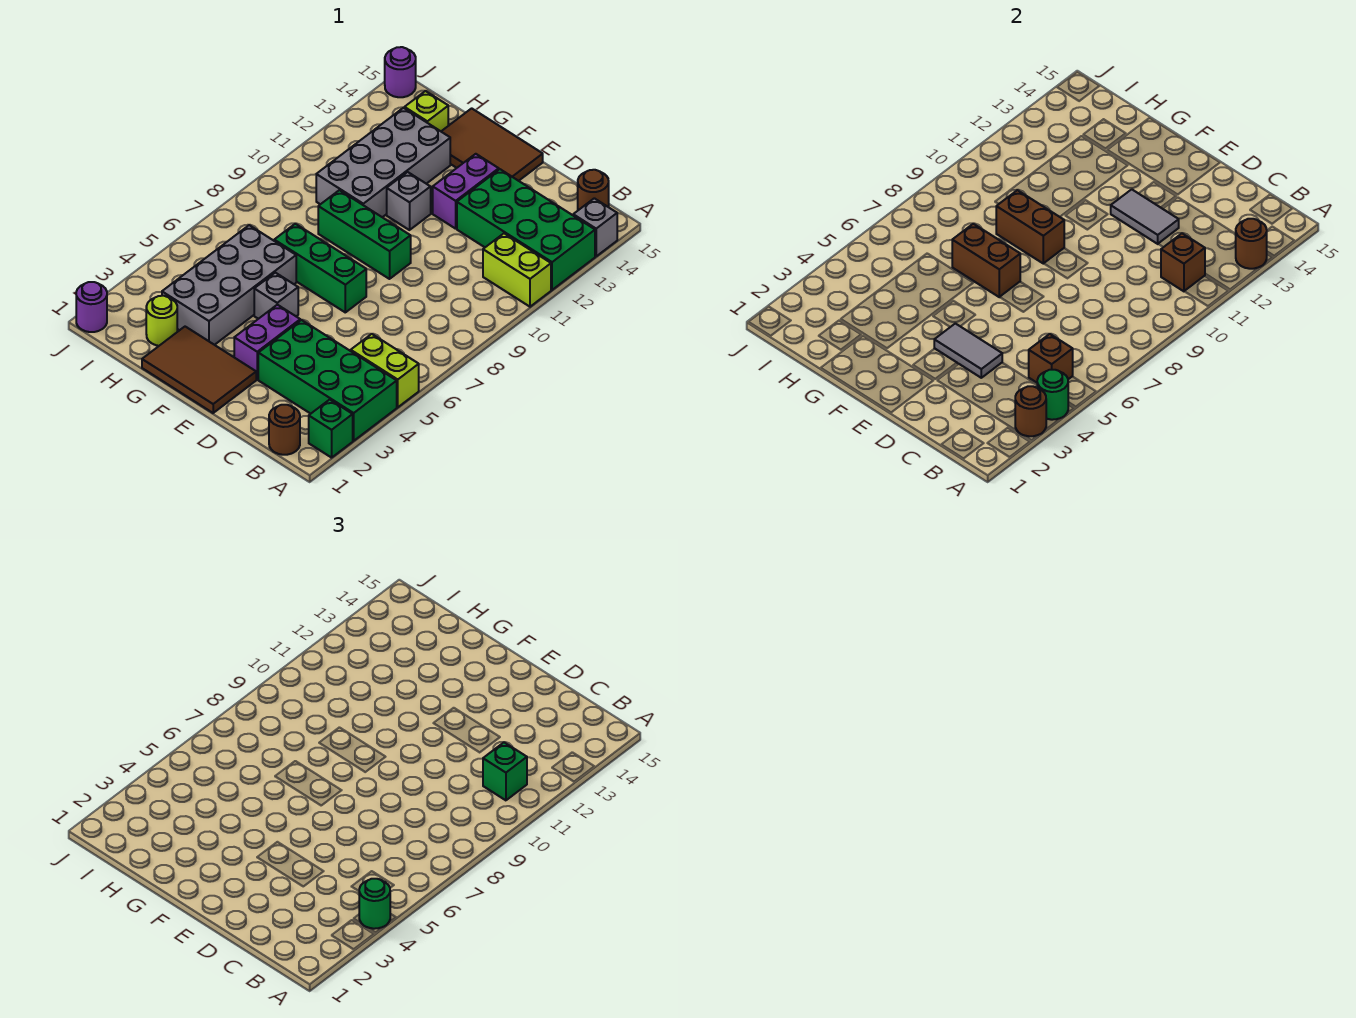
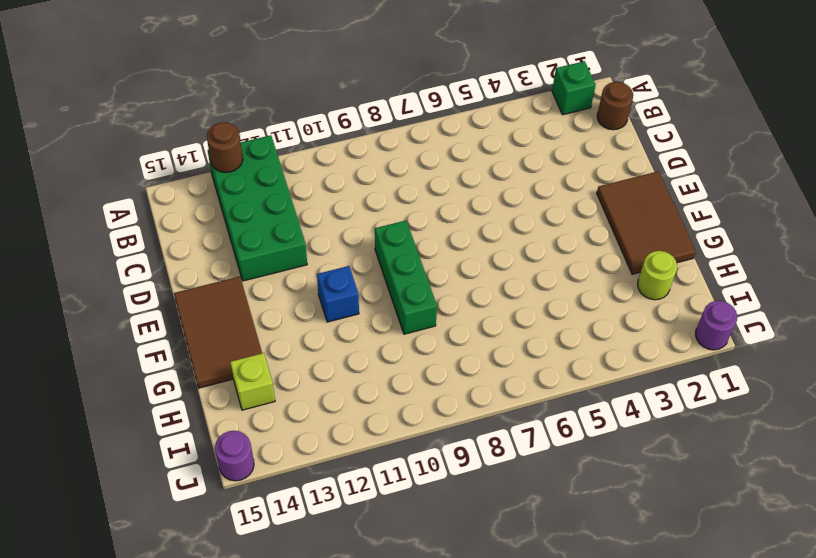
blue 1x1 brick [317,266,359,322] -> grey 1x1 brick [387,172,431,230]
none -> green 2x4 brick [258,320,397,441]
none -> lime 1x2 brick [351,334,419,407]
none -> lime 1x2 brick [483,234,551,307]
none -> grey 1x1 brick [573,198,617,256]

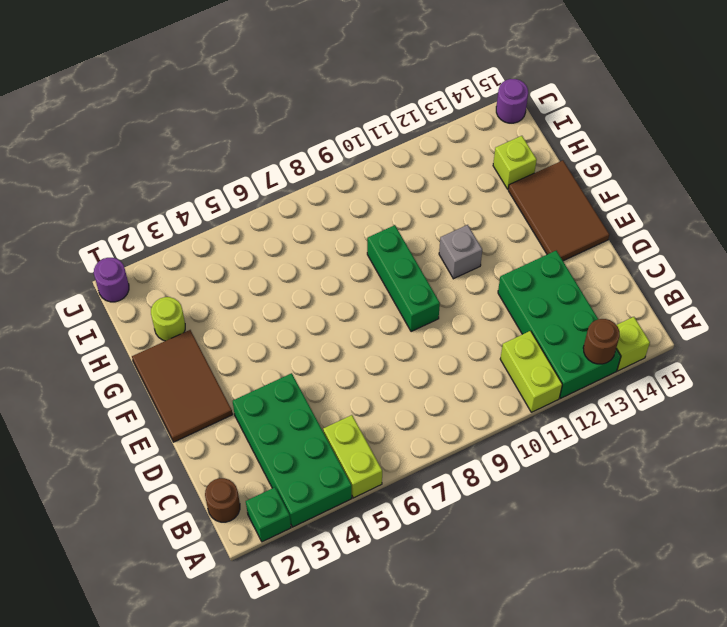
lime 1x1 brick [616,317,650,371] -> grey 1x1 brick [573,198,617,256]
none -> brown 1x1 round brick [578,170,609,210]
none -> purple 1x2 brick [234,305,300,379]
none -> green 1x3 brick [274,224,366,312]
none -> purple 1x2 brick [433,154,499,229]

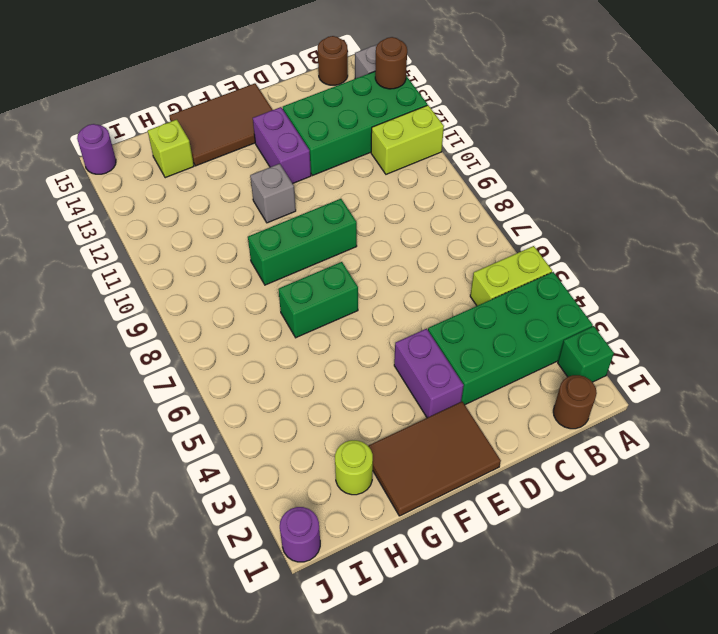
green 1x2 brick [278,262,358,338] -> green 1x3 brick [274,224,366,312]
none -> grey 1x1 brick [254,273,298,319]
none -> grey 2x4 brick [162,225,296,345]
none -> grey 2x4 brick [316,108,450,217]
none -> brown 1x1 round brick [1015,386,1046,436]

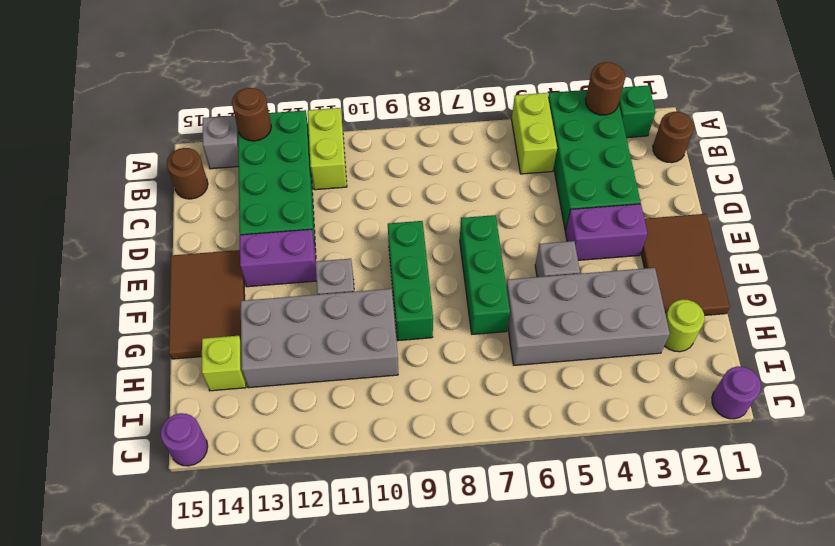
none -> green 1x1 round brick [1037,370,1068,420]
none -> brown 1x1 brick [1029,334,1073,383]
none -> brown 1x1 brick [1161,234,1205,291]
none -> grey 1x2 tile [934,323,1002,378]

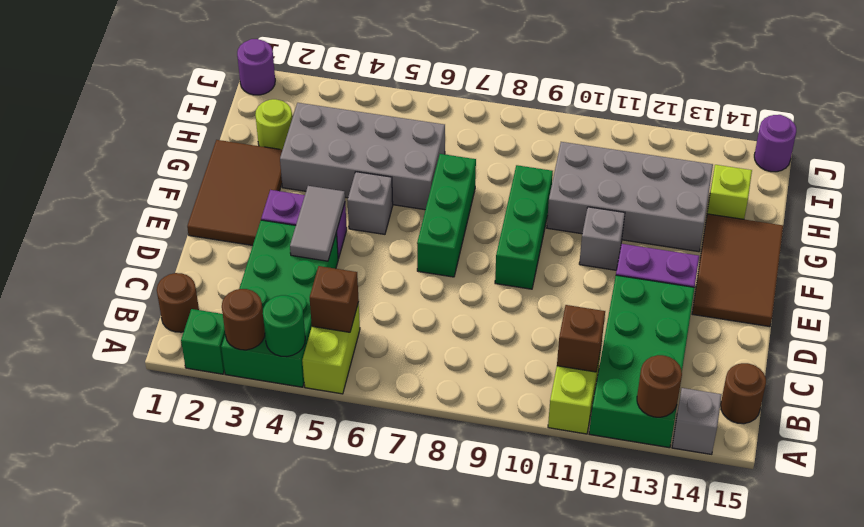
none -> grey 1x2 tile [1111,189,1179,244]
none -> brown 1x2 brick [952,224,1020,297]
none -> brown 1x2 brick [996,190,1064,264]
none -> green 1x1 round brick [359,879,390,929]

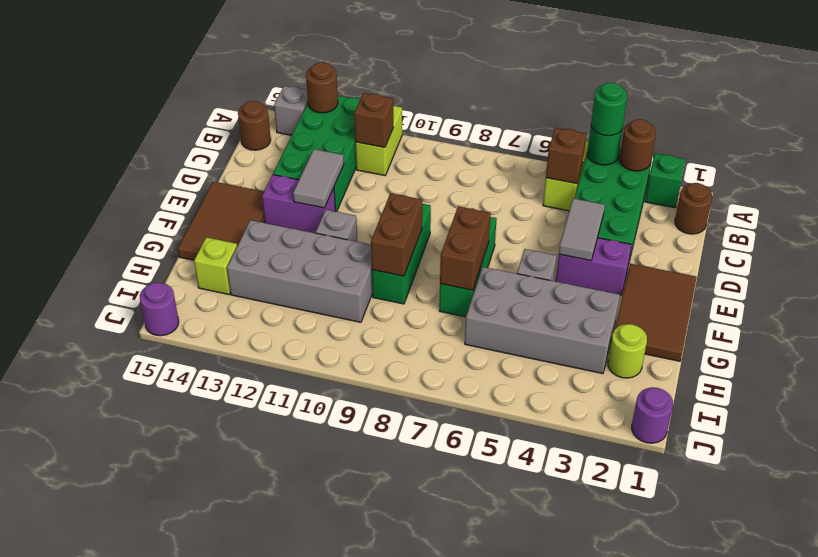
none -> green 1x1 brick [483,743,527,800]

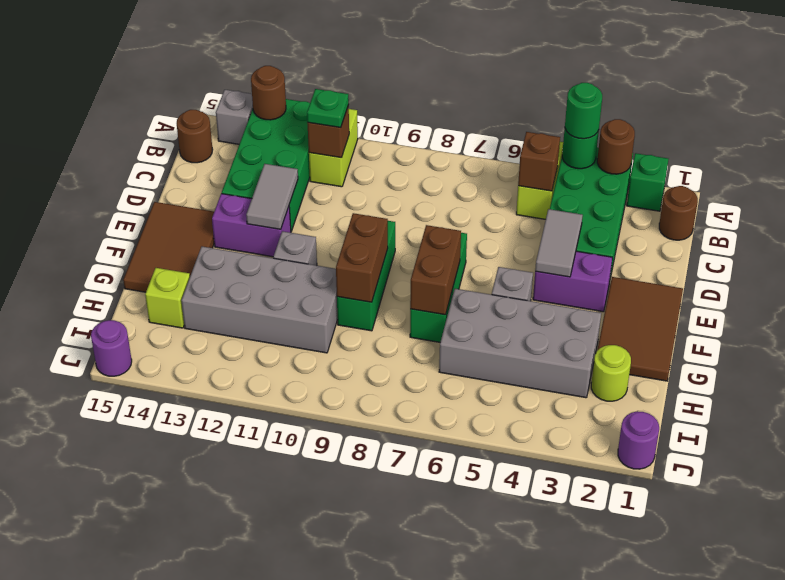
green 1x1 plate [307,89,349,128] -> green 1x1 brick [483,743,527,800]

